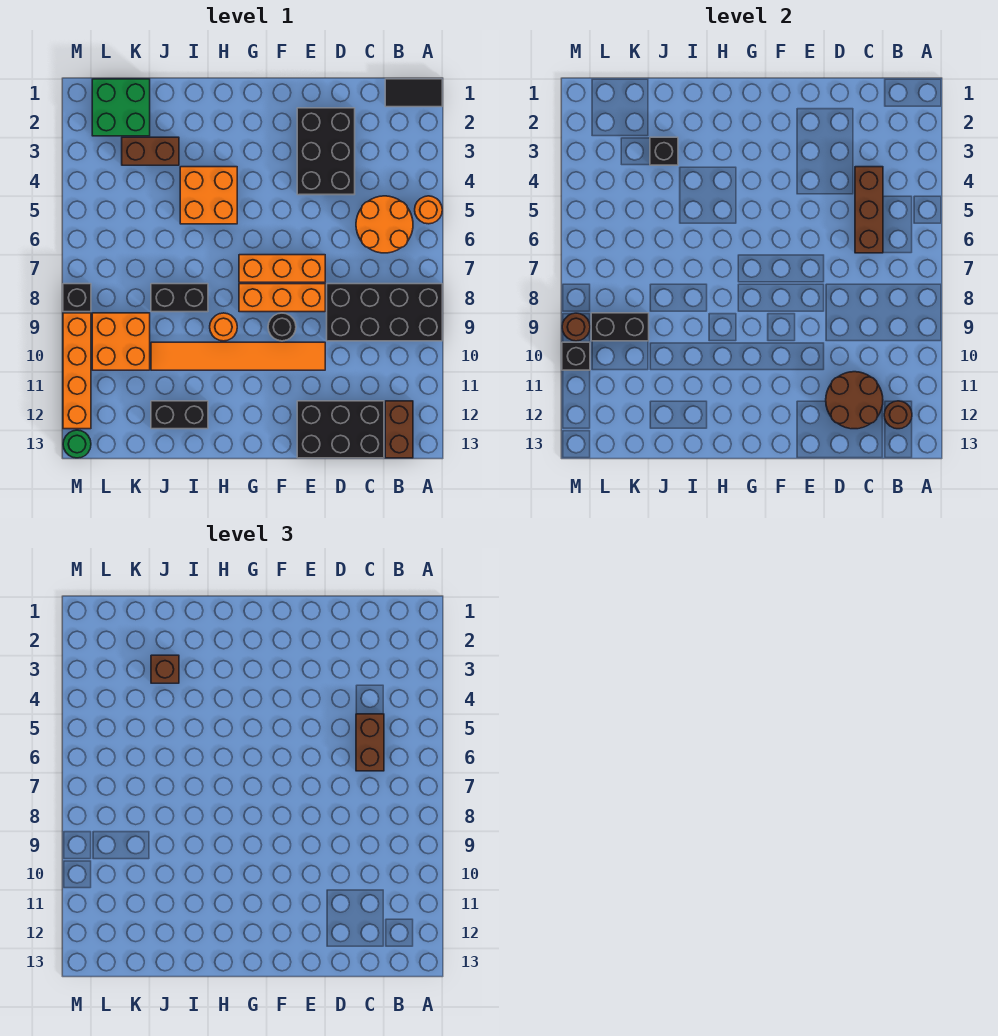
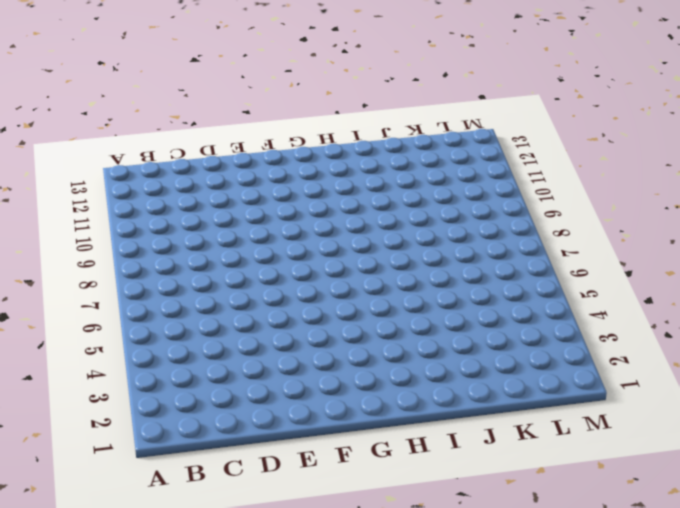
none -> black 1x2 tile [385,79,442,107]
none -> orange 1x1 round brick [415,196,442,224]
none -> black 2x4 brick [327,284,442,341]
none -> orange 2x2 round brick [356,196,413,253]

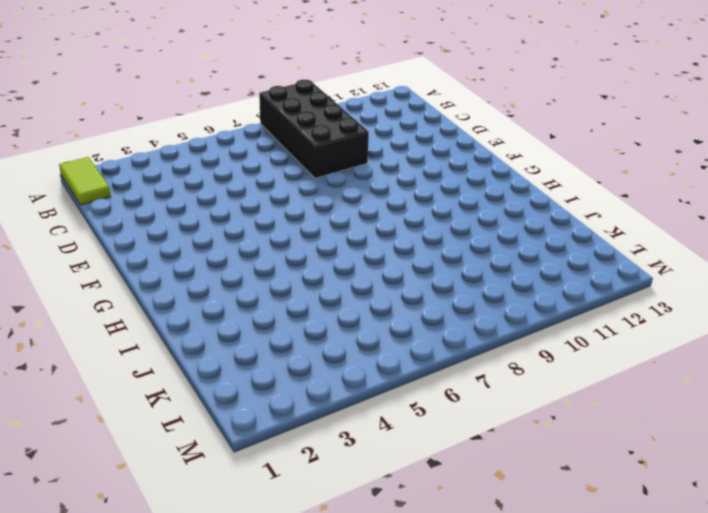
lime 1x2 tile [59,157,111,205] -> black 1x2 tile [385,79,442,107]
none -> orange 1x1 round brick [415,196,442,224]
none -> orange 2x2 round brick [356,196,413,253]
none -> brown 1x2 brick [385,401,413,458]
none -> black 2x3 brick [297,401,384,458]

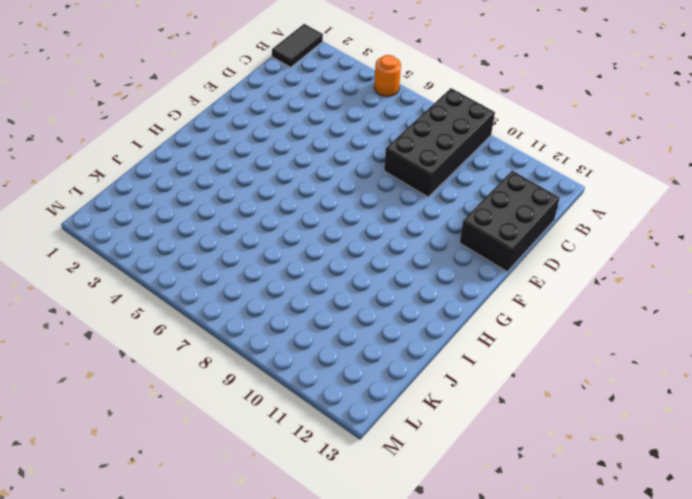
none -> orange 2x2 round brick [356,196,413,253]
none -> brown 1x2 brick [385,401,413,458]
none -> black 2x3 brick [297,108,355,195]
none -> orange 1x3 brick [239,255,325,282]

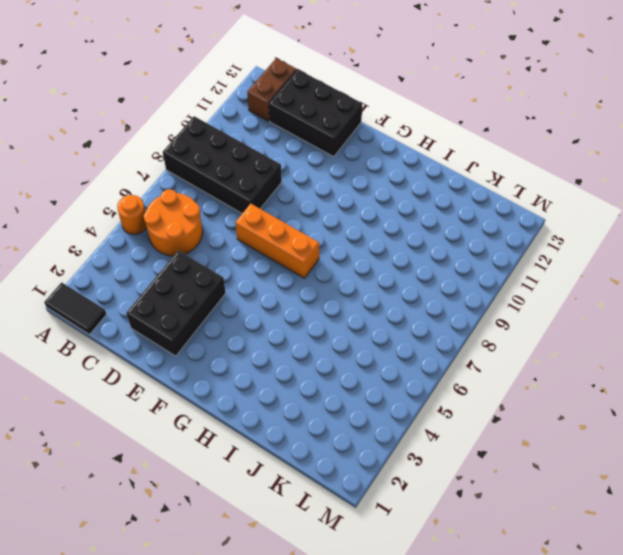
none -> orange 1x3 brick [239,284,325,312]
none -> orange 1x6 tile [151,342,325,370]
none -> black 1x1 round brick [268,313,296,341]
none -> orange 2x2 brick [180,167,237,224]

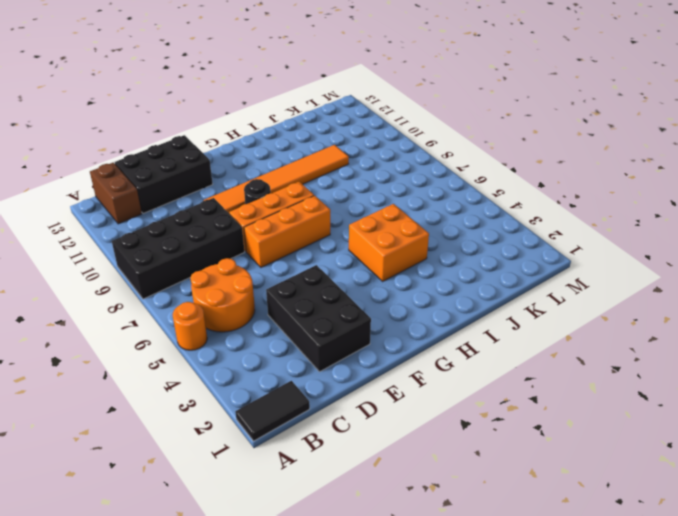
none -> orange 1x1 round brick [210,313,237,341]
none -> black 1x2 brick [151,284,208,312]
none -> black 1x2 brick [151,401,208,429]
none -> brown 1x2 brick [122,137,179,165]

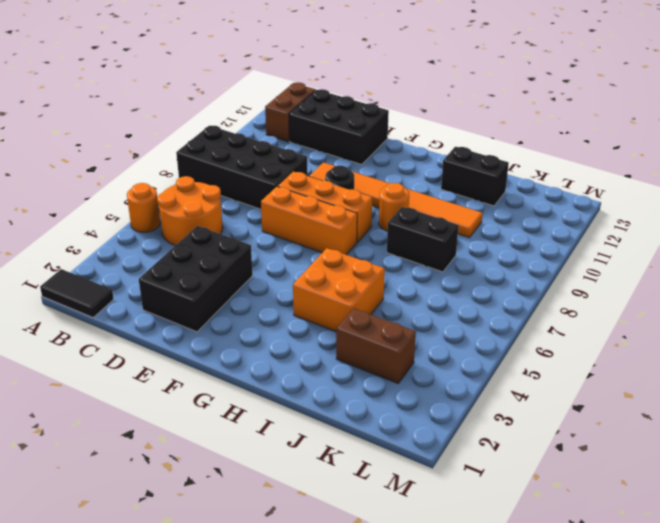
none -> green 2x2 brick [92,79,150,136]
none -> orange 2x2 brick [92,313,150,370]
none -> black 1x1 brick [63,284,91,312]
none -> orange 1x4 brick [63,313,91,429]

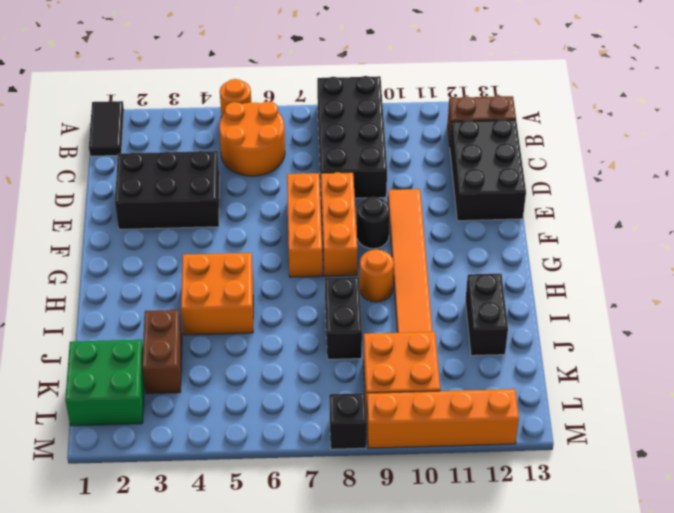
none -> green 1x1 round brick [63,430,91,458]
none -> brown 1x1 round brick [884,401,912,429]
none -> brown 1x3 brick [855,167,883,253]
none -> brown 2x2 round brick [826,372,883,429]

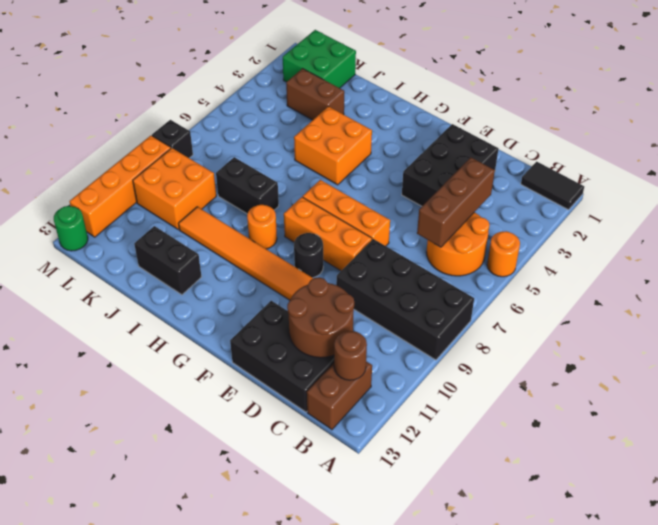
none -> black 1x1 brick [650,137,678,165]
none -> black 1x2 brick [591,313,649,341]
none -> brown 1x1 round brick [562,313,590,341]
none -> black 1x1 brick [562,342,590,370]

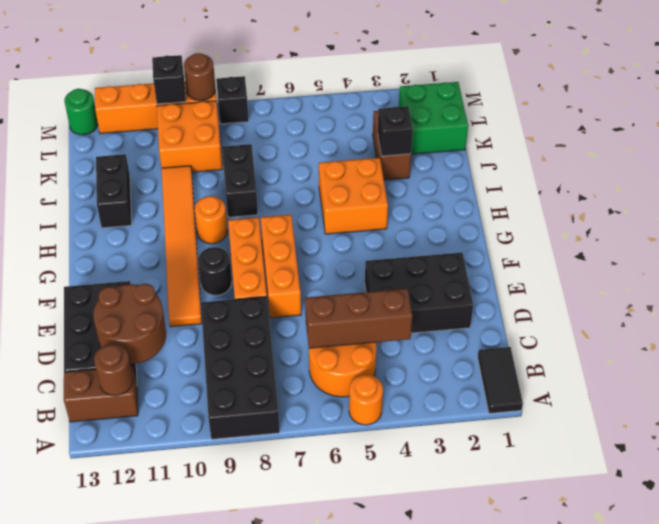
none -> black 1x2 brick [591,313,649,341]
none -> brown 1x2 brick [356,714,384,771]
none -> brown 1x1 brick [151,655,179,683]

